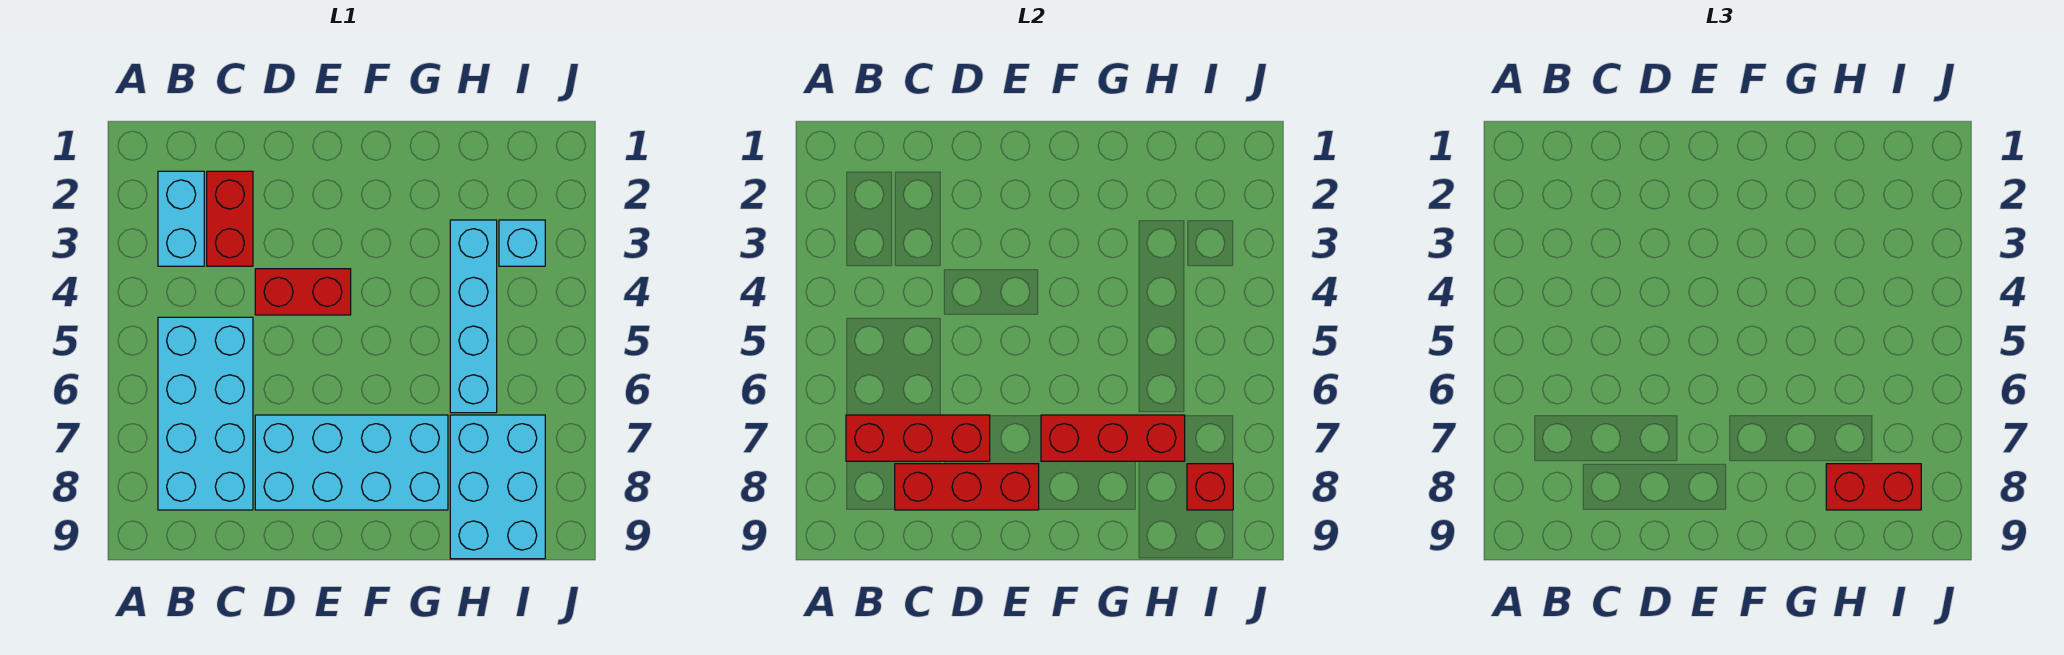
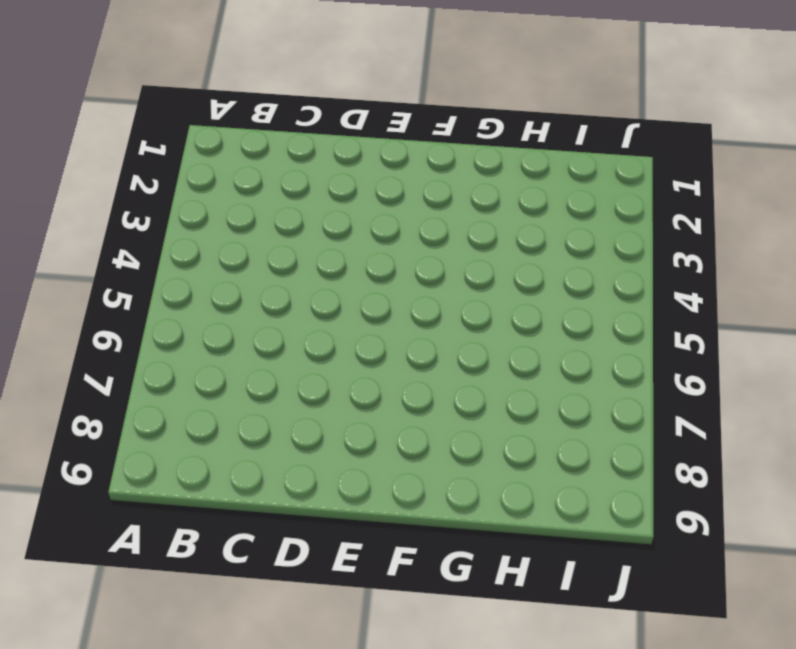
none -> cyan 1x2 brick [158,171,204,266]
none -> cyan 2x4 brick [158,317,253,510]
none -> red 1x2 brick [207,171,253,266]

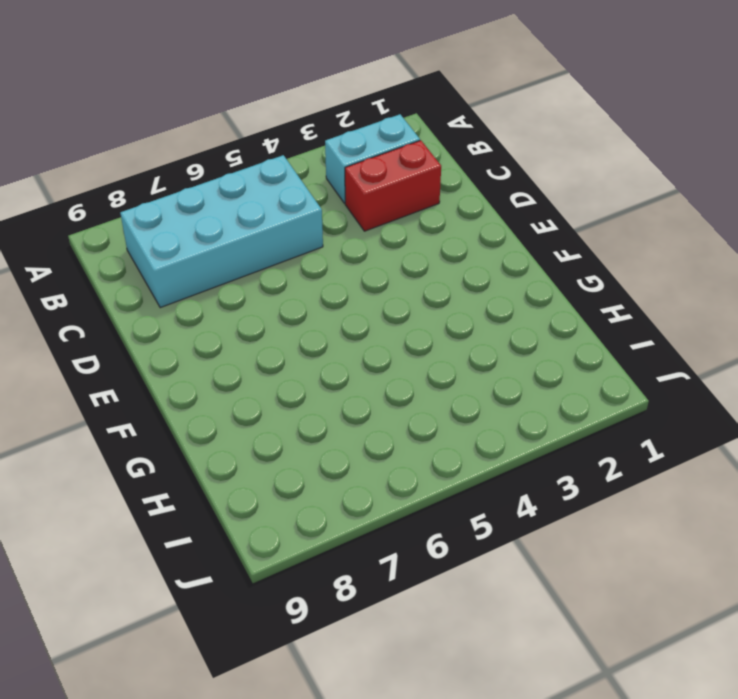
none -> red 1x2 brick [255,269,351,315]
none -> cyan 2x4 brick [255,415,448,510]
none -> cyan 1x4 brick [450,220,497,413]

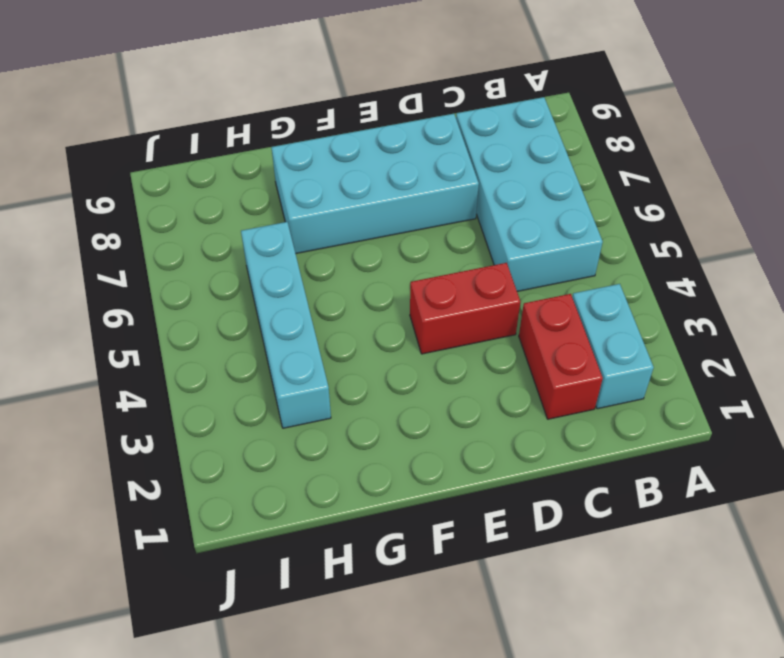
none -> cyan 2x3 brick [450,415,545,559]
none -> cyan 1x1 brick [499,220,545,266]
none -> red 1x3 brick [846,415,990,461]

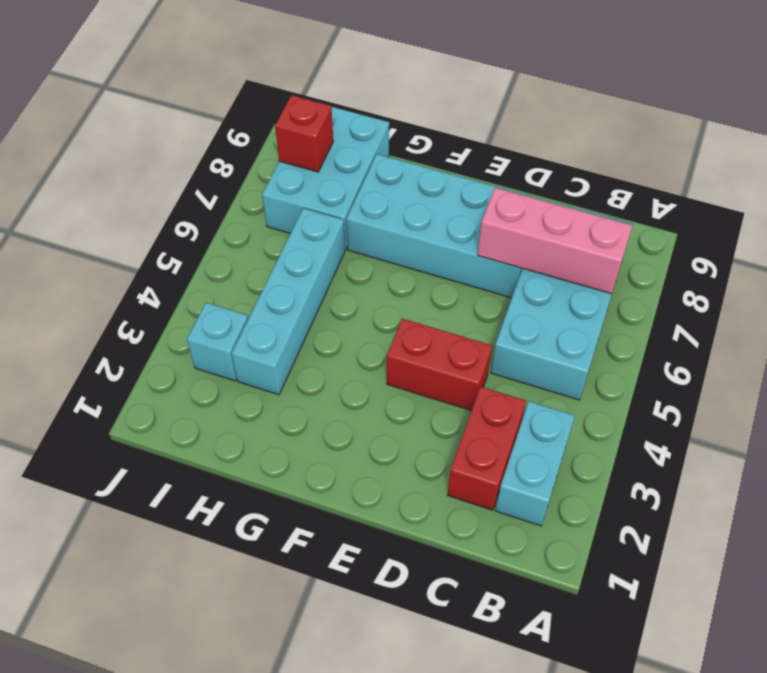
pink 1x3 brick [478,188,633,294] -> red 1x3 brick [846,415,990,461]
none -> red 1x3 brick [895,464,1039,510]
none -> red 1x3 brick [1041,415,1185,461]
none -> red 1x2 brick [1826,464,1921,510]

